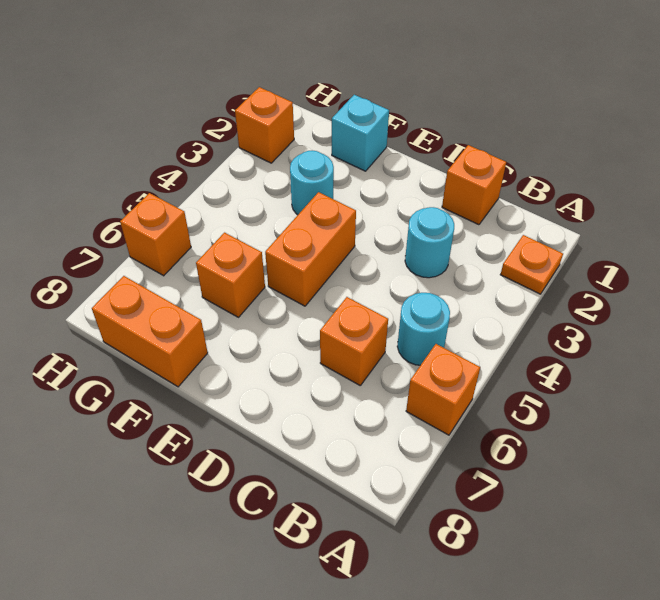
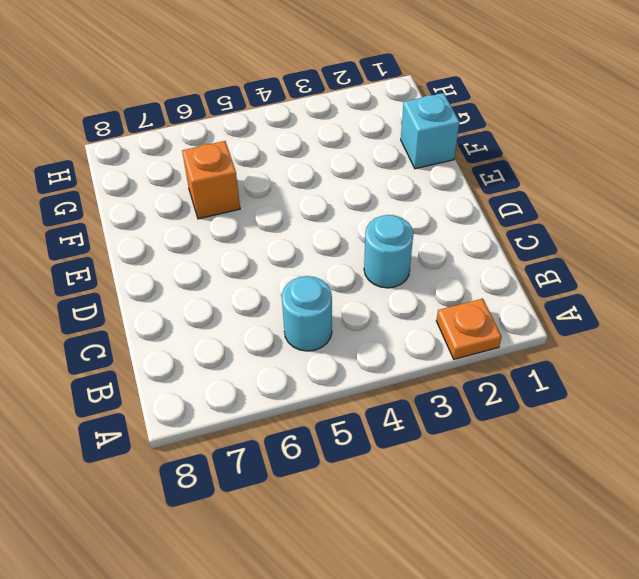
none -> orange 1x1 brick [406,344,480,435]
none -> orange 1x1 brick [442,145,506,225]
none -> orange 1x1 brick [320,297,388,385]

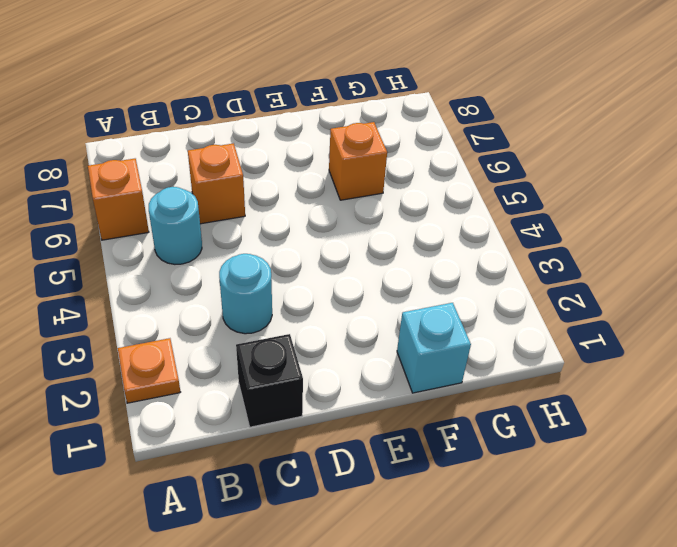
black 1x1 brick [236,334,303,427] -> orange 1x1 brick [442,145,506,225]
none -> orange 1x2 brick [265,192,356,306]
none -> cyan 1x1 round brick [290,150,334,215]
none -> orange 1x2 brick [92,276,208,387]

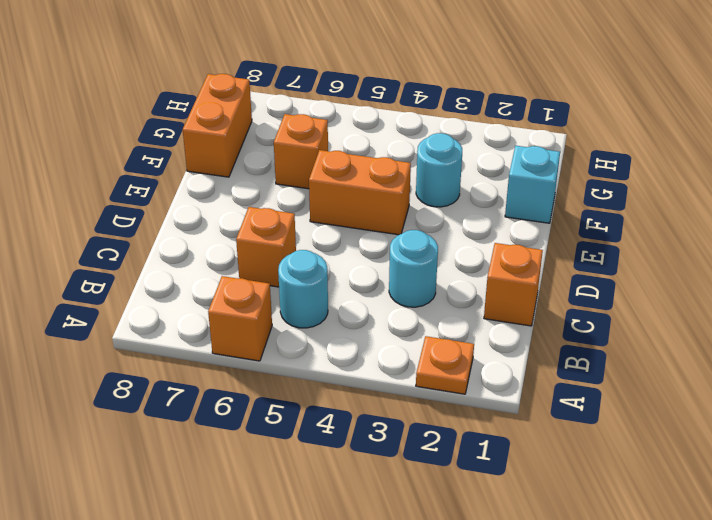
none -> orange 1x1 brick [235,87,294,163]
none -> orange 1x1 brick [120,193,191,276]

